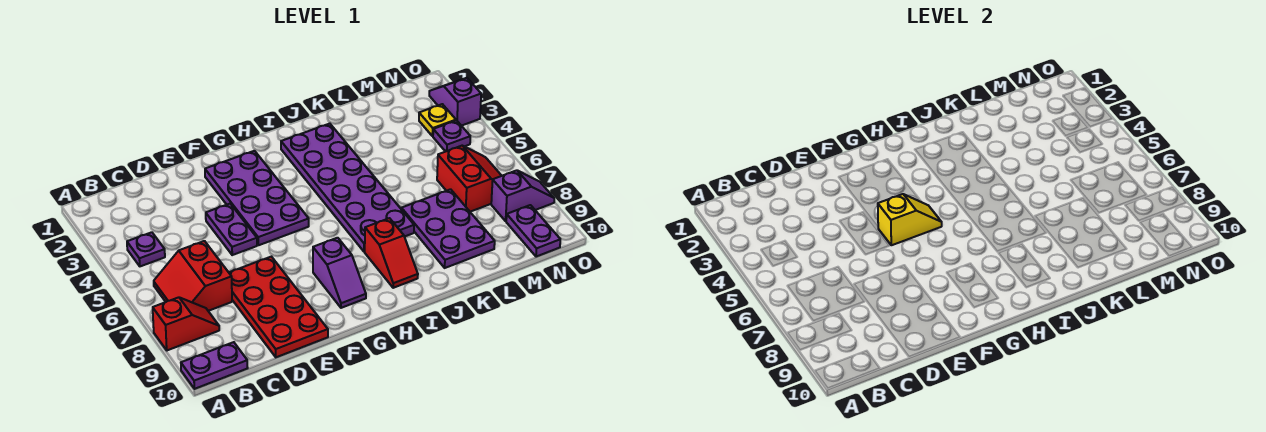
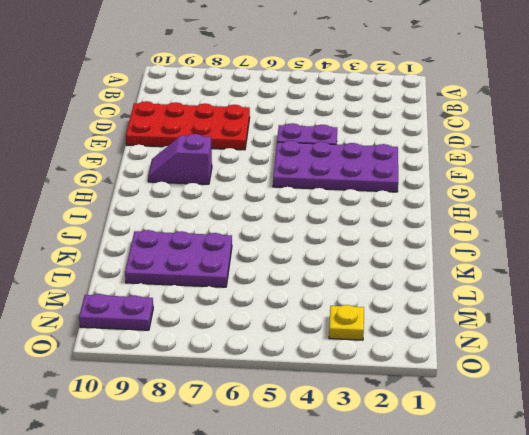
none -> red 1x2 slope [153,297,219,350]
none -> purple 1x2 plate [181,342,248,389]
none -> purple 1x1 plate [127,232,165,266]

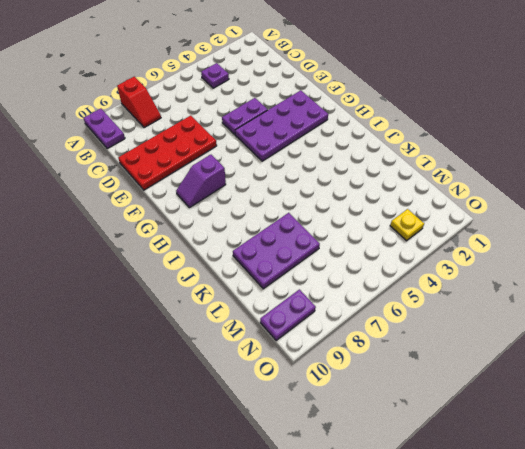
none -> red 2x2 slope [154,241,232,311]
none -> purple 2x6 plate [281,124,414,252]
none -> red 1x2 slope [365,218,418,288]

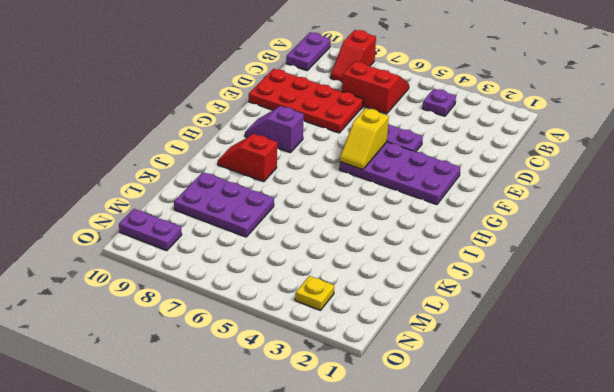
none -> purple 2x6 plate [281,124,414,252]
none -> red 2x2 slope [437,146,502,212]
none -> purple 1x1 plate [433,121,470,152]

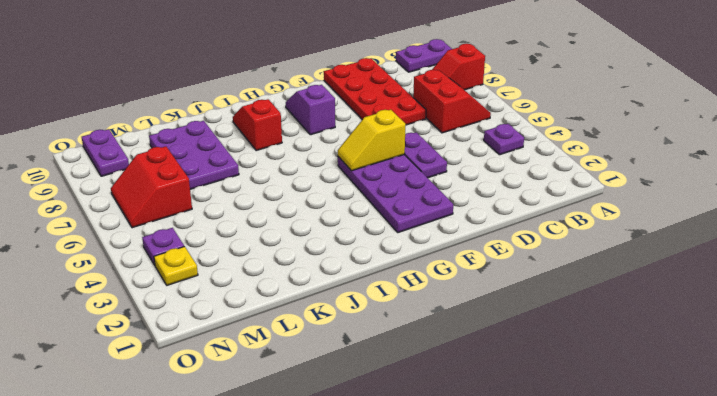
none -> purple 2x6 plate [281,124,414,252]
none -> purple 1x2 slope [491,170,554,221]
none -> purple 1x2 slope [429,78,481,126]

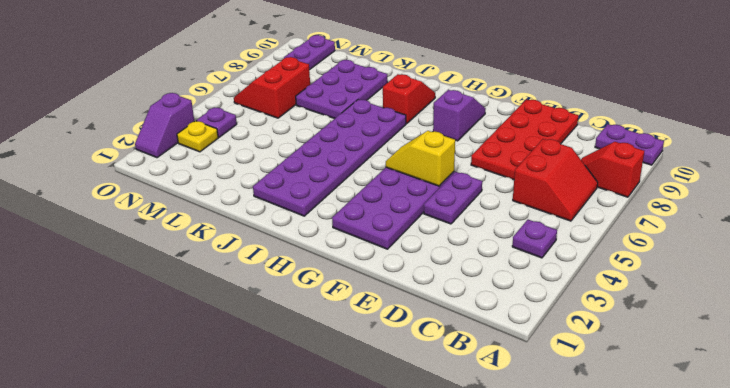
none -> purple 1x2 slope [491,170,554,221]

